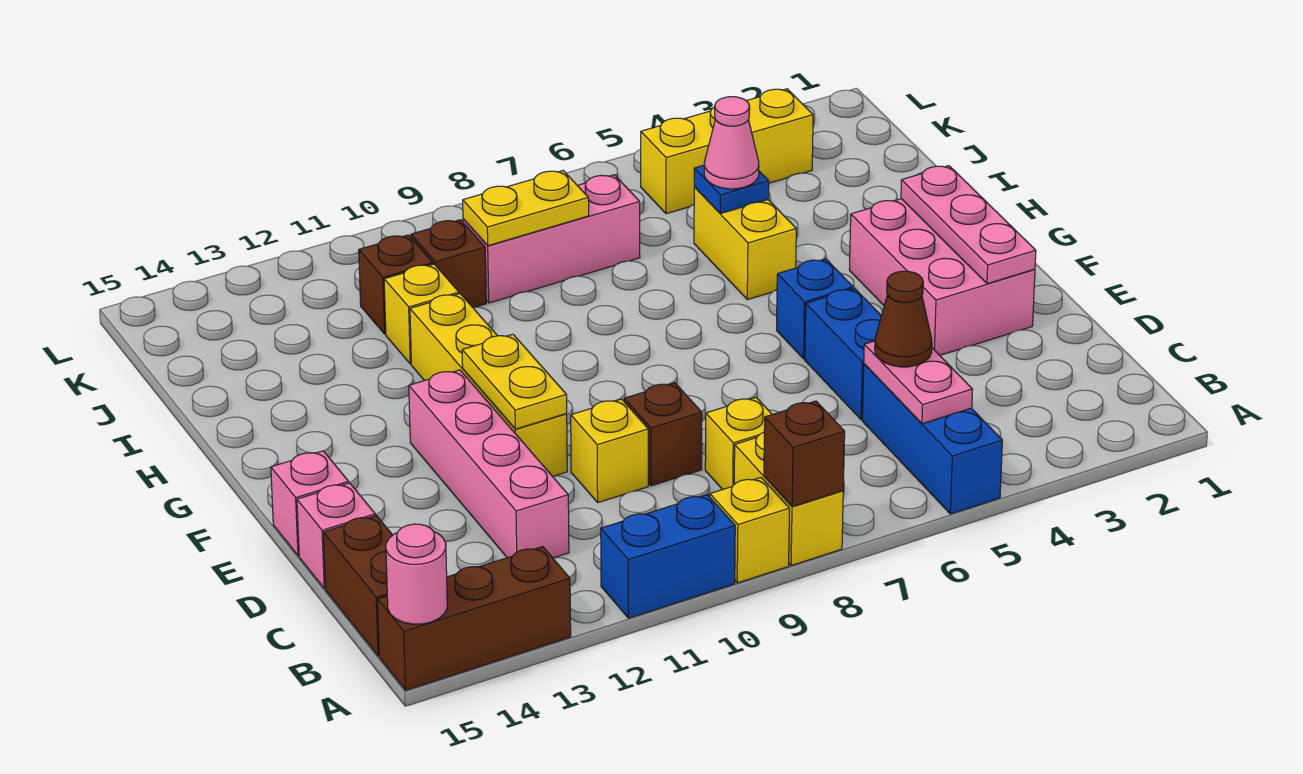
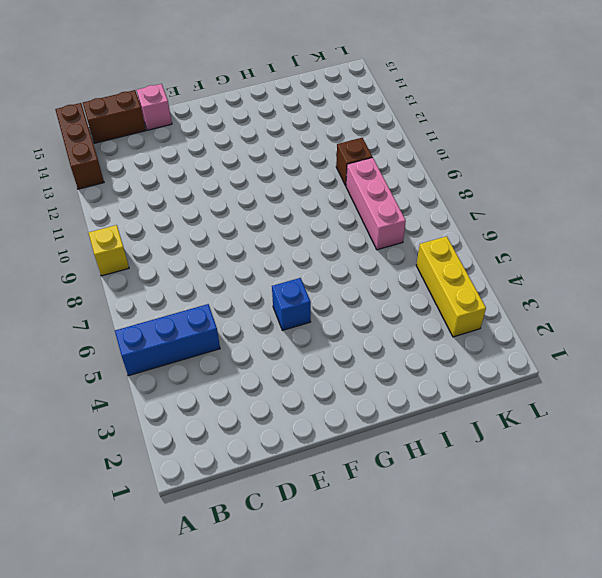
none -> yellow 1x2 brick [734,432,843,566]
none -> blue 1x2 brick [601,495,735,618]
none -> yellow 1x1 brick [705,397,772,490]
none -> pink 1x4 brick [409,370,569,558]

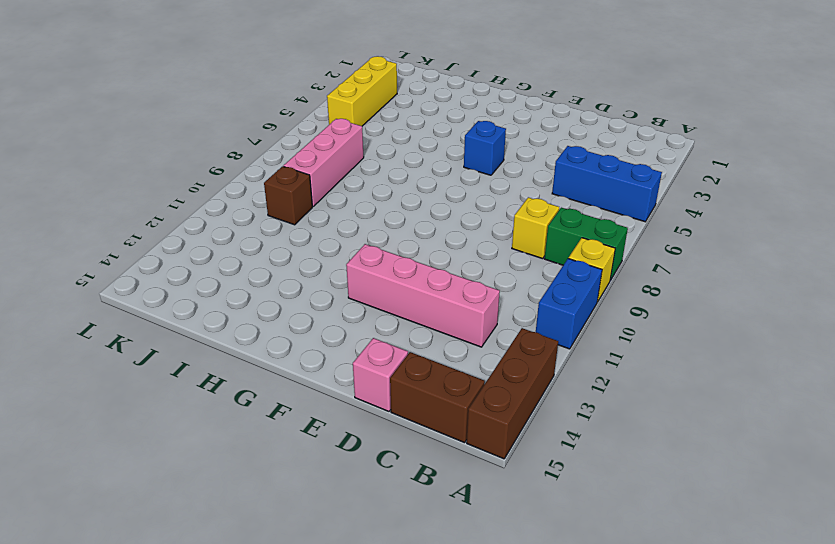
green 1x2 brick [544,207,628,280] -> yellow 1x2 brick [734,432,843,566]
none -> blue 1x2 brick [805,288,881,420]
none -> brown 1x1 brick [624,383,702,486]
none -> yellow 1x1 brick [571,399,648,502]
none -> pink 2x3 brick [849,199,1035,355]

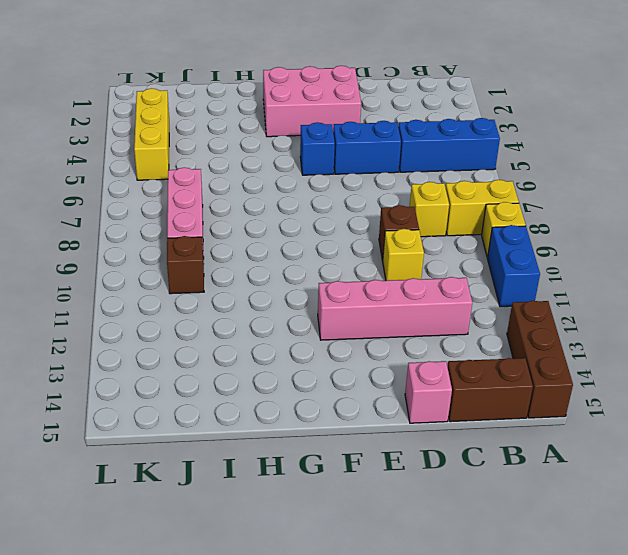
none -> yellow 1x4 brick [410,294,567,476]
none -> pink 1x1 brick [271,451,349,556]
none -> yellow 1x2 brick [694,187,796,300]
none -> yellow 1x1 brick [384,264,459,364]

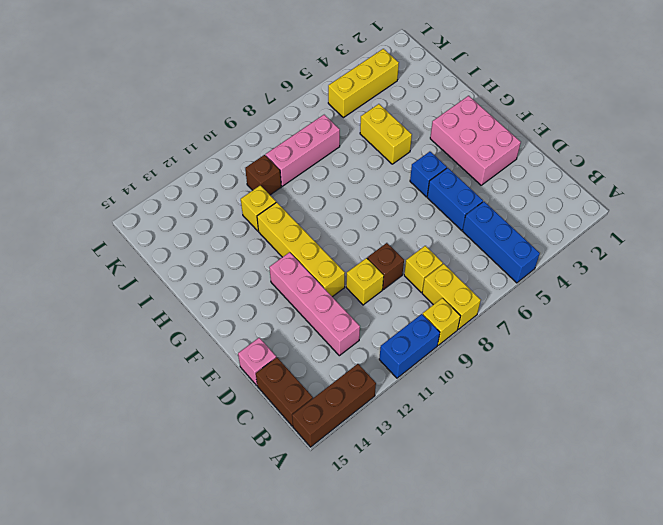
none -> pink 1x1 brick [271,451,349,556]
none -> brown 1x1 brick [359,235,433,334]
none -> brown 1x1 brick [764,401,845,507]
none -> pink 1x1 round brick [386,524,447,624]

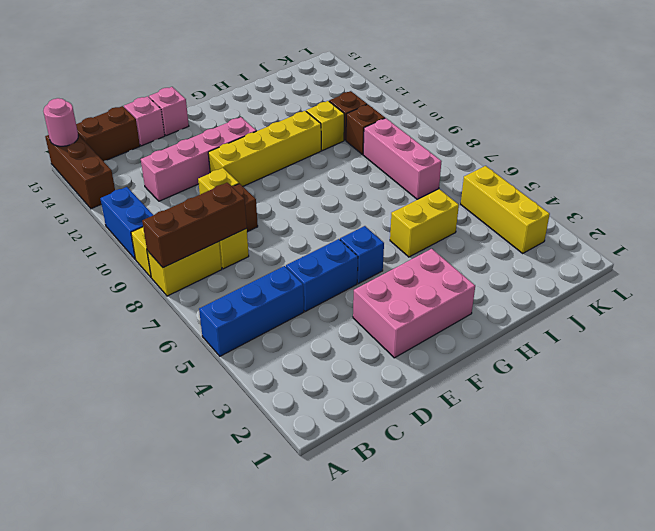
brown 1x3 brick [142,183,247,268] -> brown 1x1 brick [764,401,845,507]
none -> pink 1x2 plate [864,341,973,424]
none -> pink 1x3 plate [901,166,1036,284]
none -> yellow 1x2 plate [462,334,567,429]
none -> blue 1x1 plate [694,165,769,213]

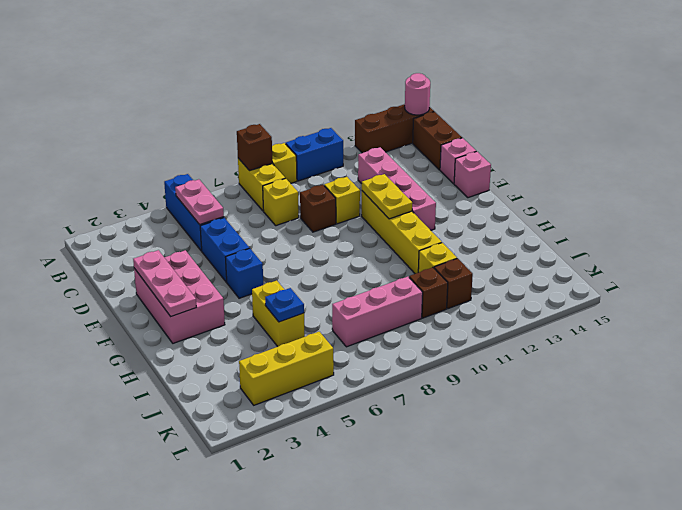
none -> yellow 1x2 plate [463,171,589,246]
none -> brown 1x1 cone [875,271,932,367]
none -> pink 1x1 cone [704,97,759,189]

